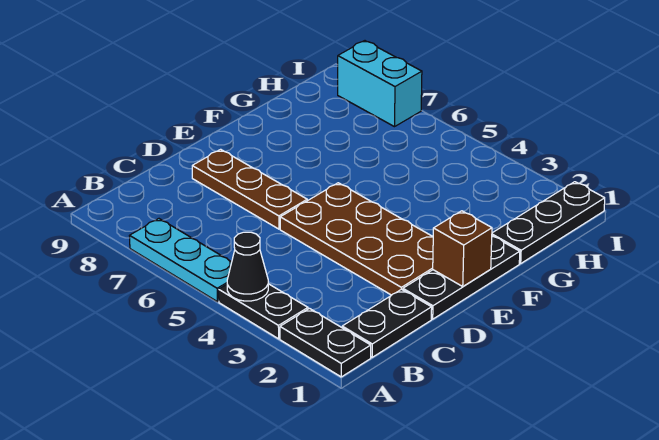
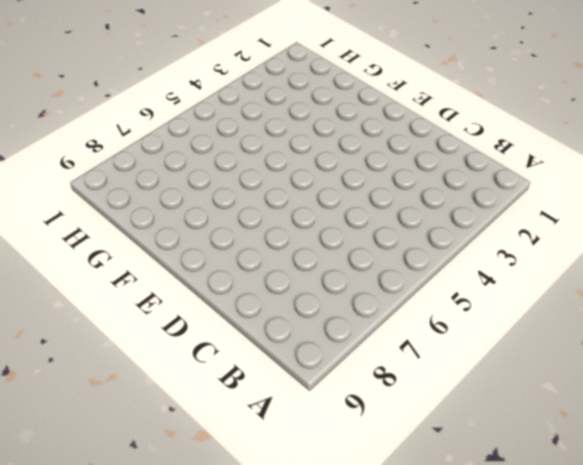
none -> black 1x2 plate [280,308,371,377]
none -> black 1x2 plate [219,284,308,339]

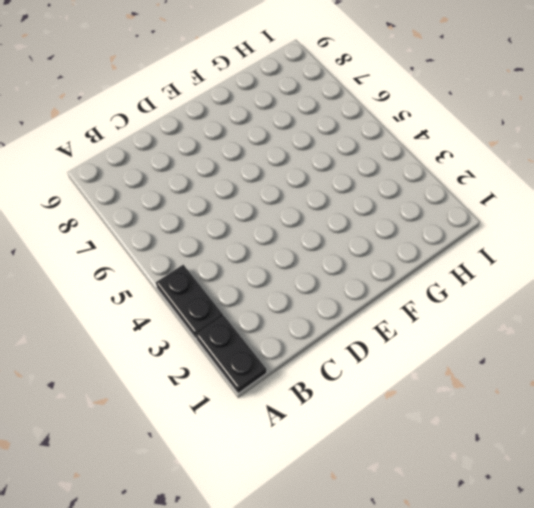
none -> cyan 1x3 plate [130,219,232,302]
none -> black 1x2 plate [342,289,432,357]

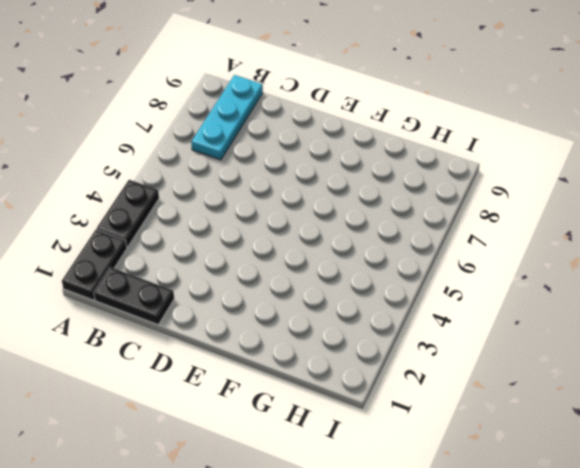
cyan 1x3 plate [191,75,263,160] -> cyan 1x3 plate moved to [130,219,232,302]
none -> black 1x3 plate [403,236,520,319]
none -> brown 2x4 plate [280,183,433,295]

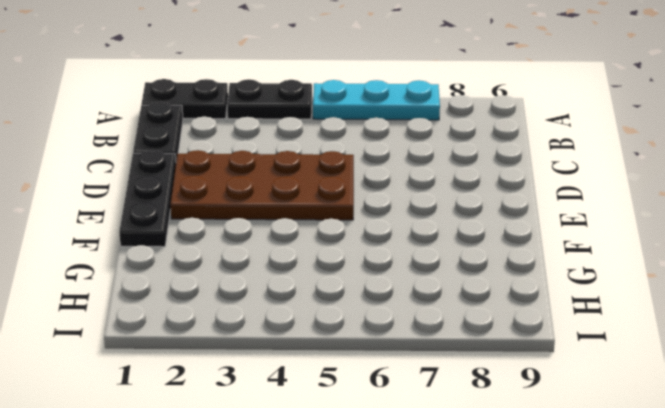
none -> brown 1x3 plate [192,149,307,229]
none -> black 1x3 plate [492,182,605,263]

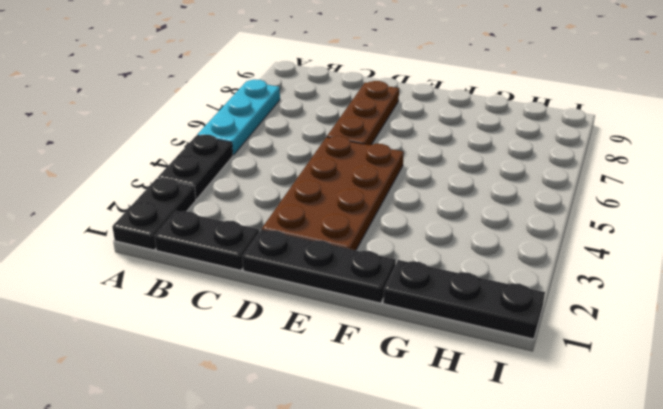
none -> cyan 1x2 brick [338,41,422,127]
none -> black 1x1 cone [227,232,268,301]

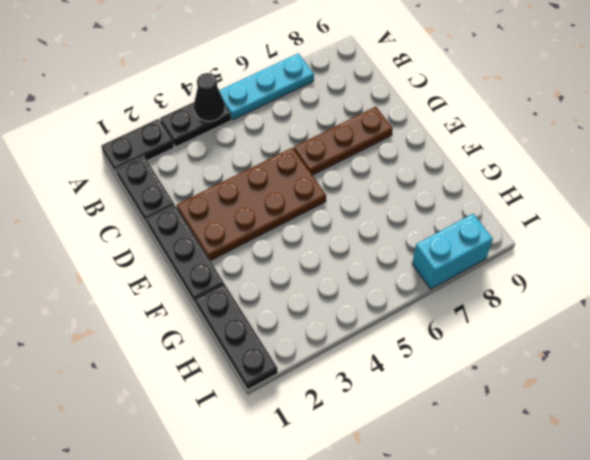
none -> brown 1x1 brick [433,211,492,286]

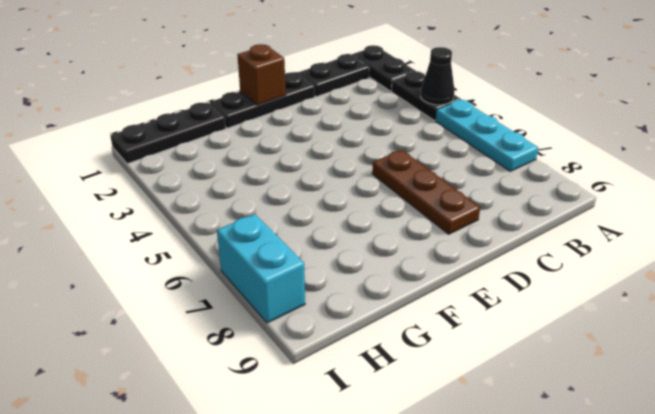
none -> brown 2x4 plate [280,183,433,295]

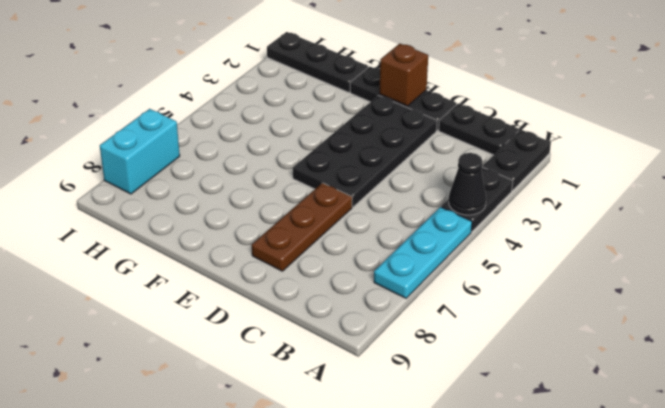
black 2x4 plate [293,96,437,207] -> brown 2x4 plate [280,183,433,295]

